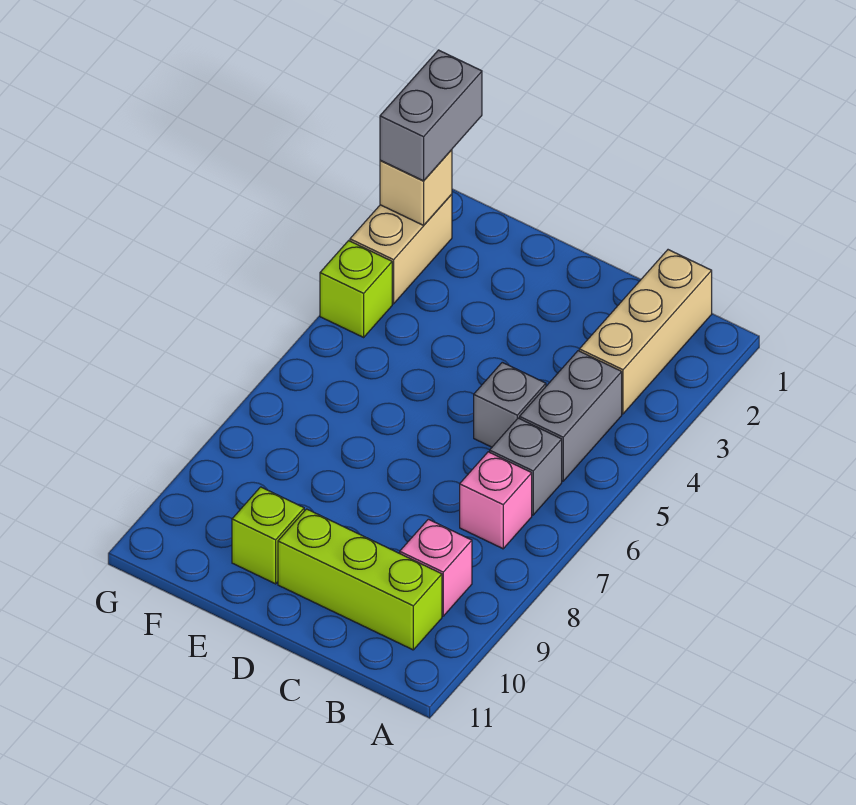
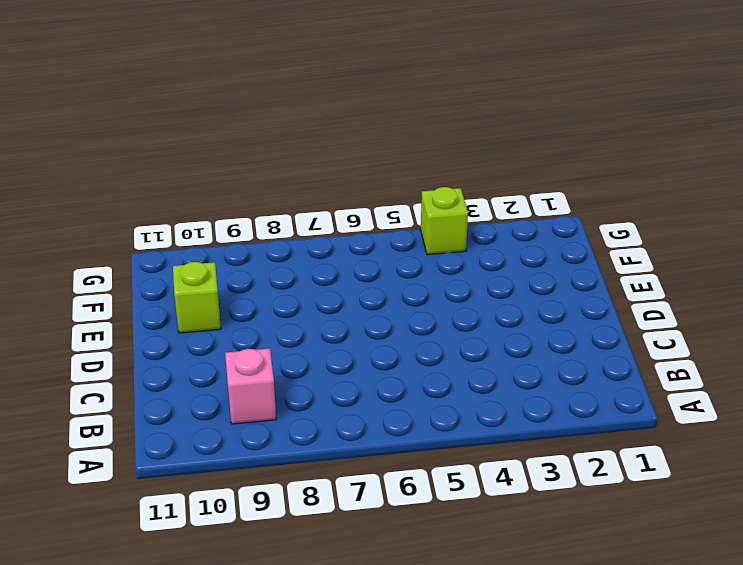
none -> tan 1x3 brick [579,250,712,414]
none -> grey 1x2 brick [520,351,622,481]
none -> grey 1x1 brick [490,418,562,515]

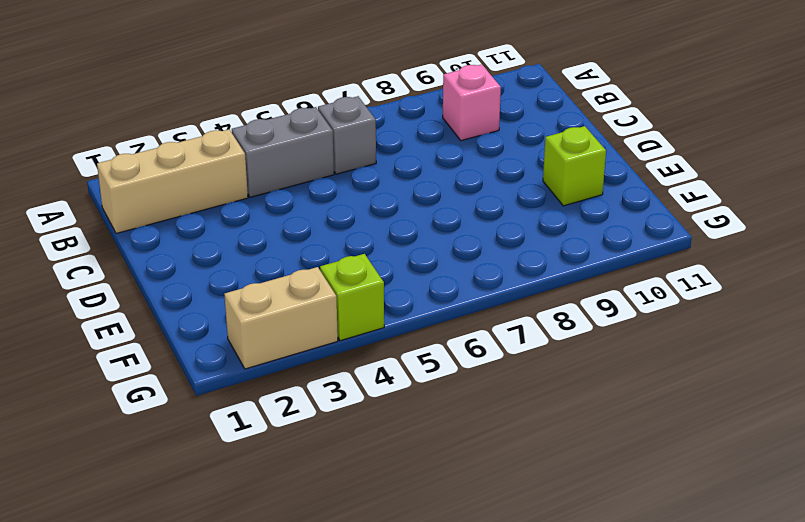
none -> pink 1x1 brick [460,452,532,549]
none -> lime 1x3 brick [278,509,442,650]
none -> grey 1x1 brick [474,362,546,447]

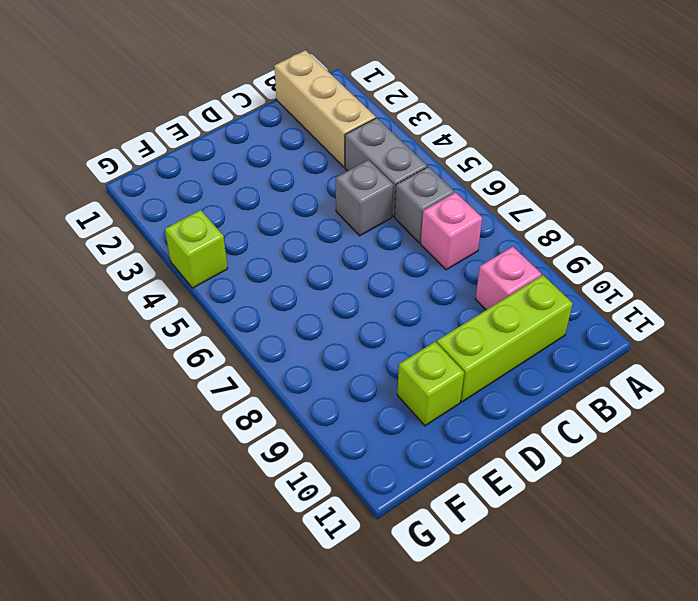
none -> tan 1x2 brick [350,194,452,304]
none -> tan 1x1 brick [380,150,452,225]
none -> grey 1x2 brick [380,50,482,181]

